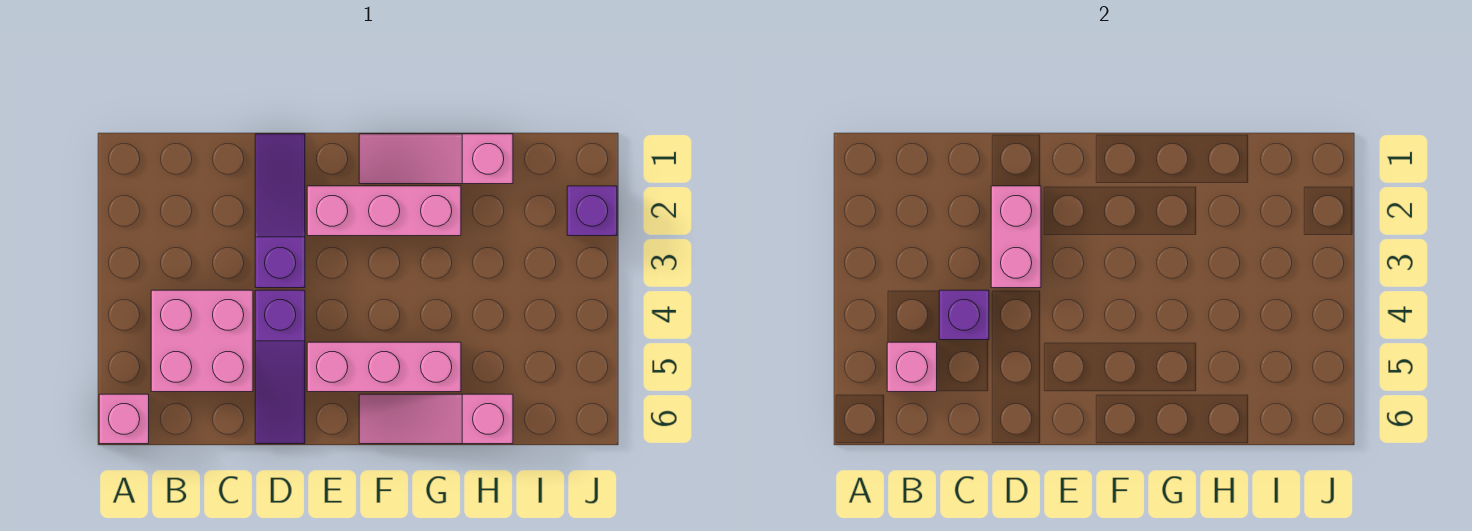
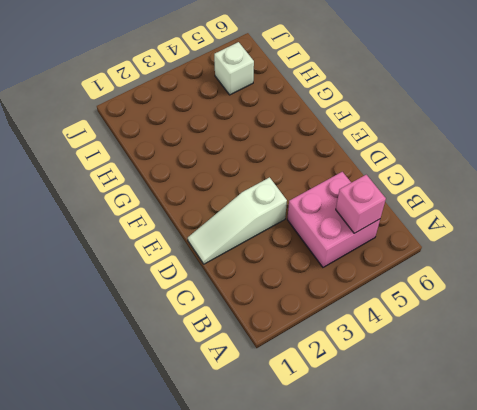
white 1x3 slope [188,177,287,264] -> purple 1x3 slope [255,134,305,288]
white 1x1 brick [214,42,254,95] -> none
none -> pink 1x1 brick [99,394,149,444]
none -> purple 1x3 slope [255,290,305,444]
none -> pink 1x3 brick [307,186,461,236]

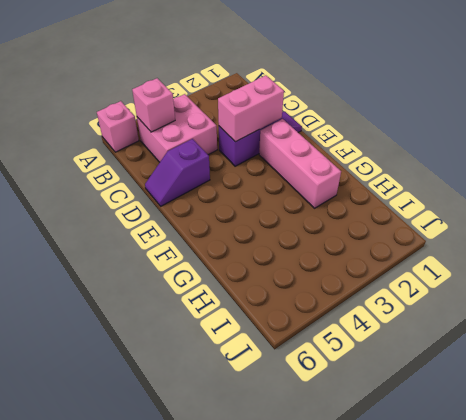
purple 1x2 slope [145,139,210,206] -> purple 1x3 slope [255,290,305,444]
none -> pink 1x3 brick [307,342,461,392]
none -> pink 1x3 slope [359,134,513,184]
none -> pink 1x3 slope [359,394,513,444]

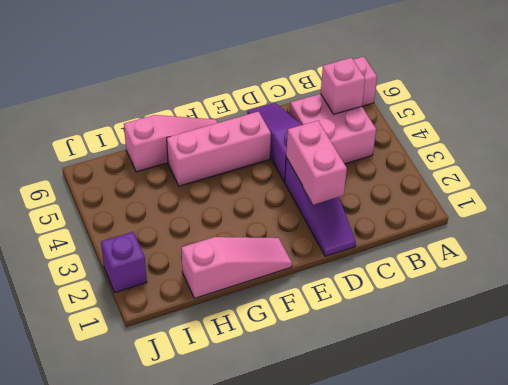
none -> pink 1x3 brick [307,186,461,236]
none -> purple 1x1 brick [939,290,989,340]

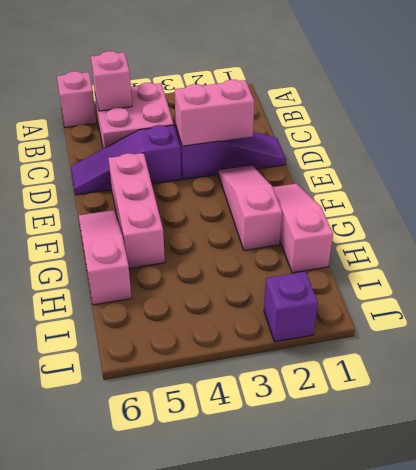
pink 1x3 slope [219,165,282,250] -> pink 1x3 brick [307,186,461,236]
none -> purple 1x1 brick [939,290,989,340]

